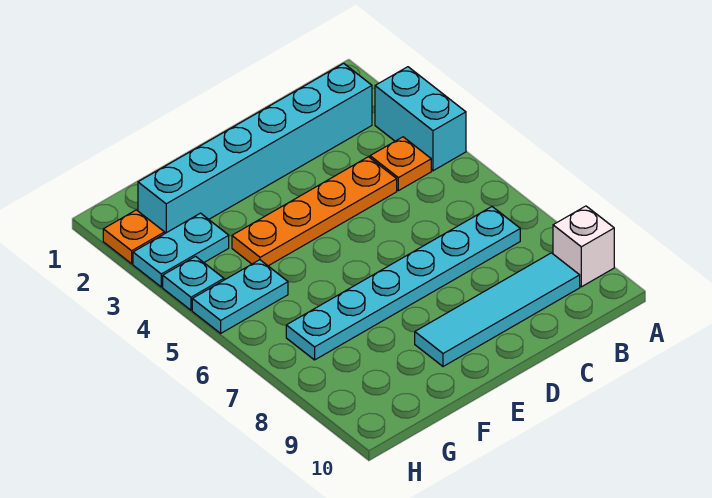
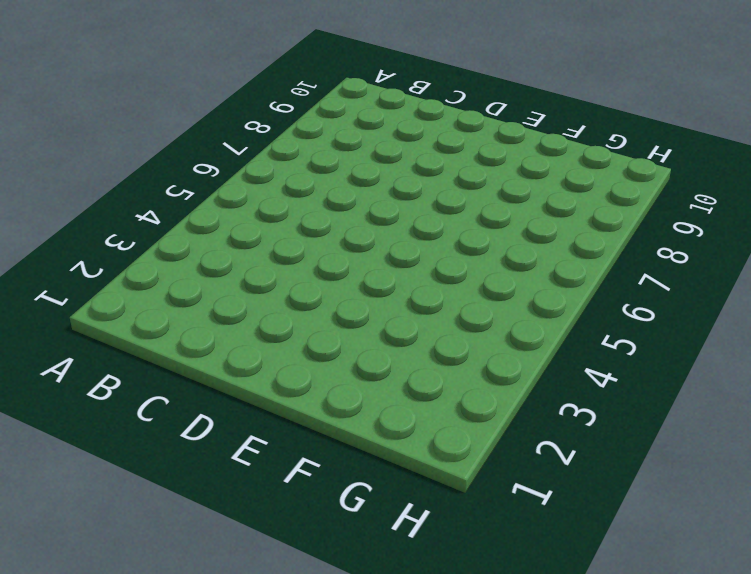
none -> cyan 1x2 brick [375,67,466,171]
none -> white 1x1 brick [553,206,614,287]

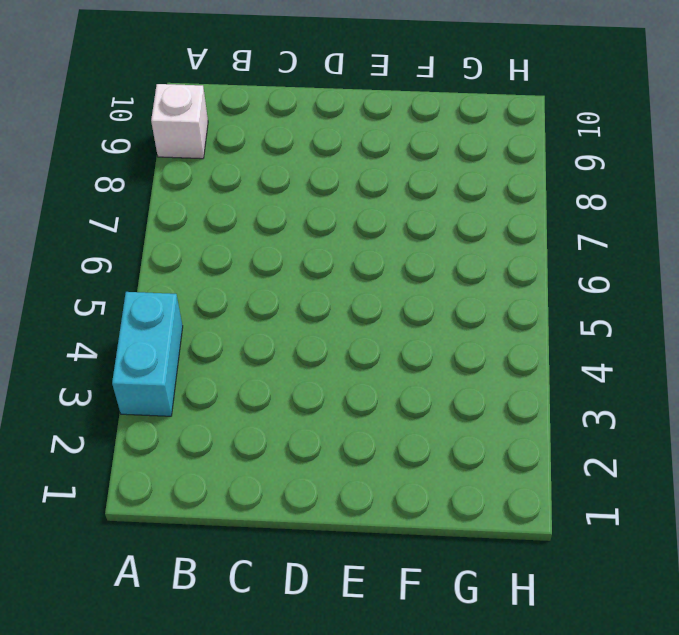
none -> cyan 1x6 brick [138,63,372,233]
none -> orange 1x1 plate [370,137,431,191]

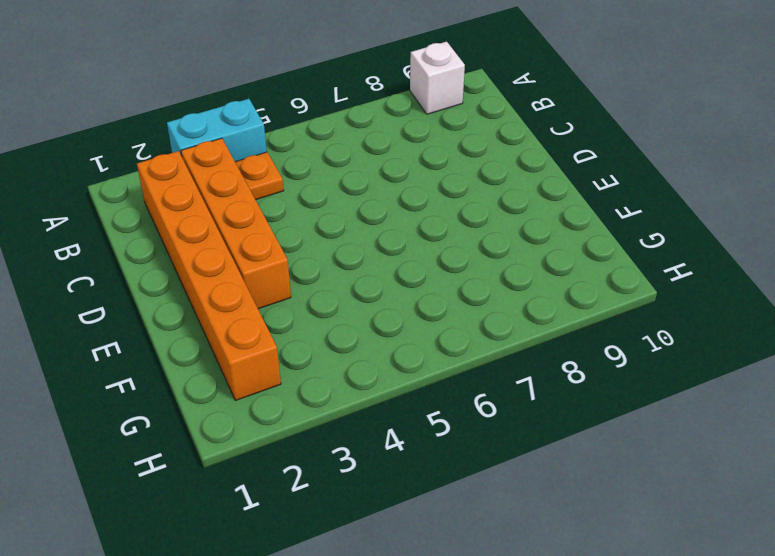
orange 1x6 brick [137,151,281,401] -> cyan 1x6 brick [138,63,372,233]
orange 1x4 brick [181,138,291,309] -> none
none -> cyan 1x6 plate [286,207,520,360]
none -> cyan 1x4 tile [415,253,580,366]

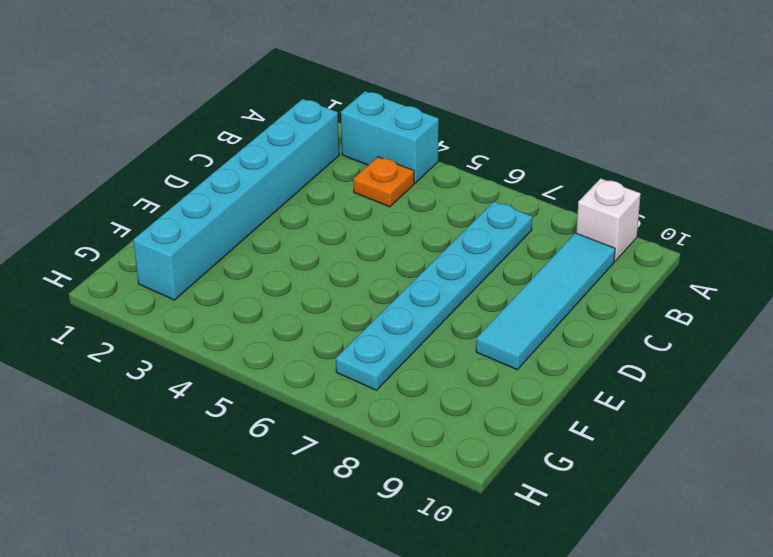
none -> orange 1x4 plate [232,157,397,266]
none -> cyan 1x2 plate [133,213,229,287]

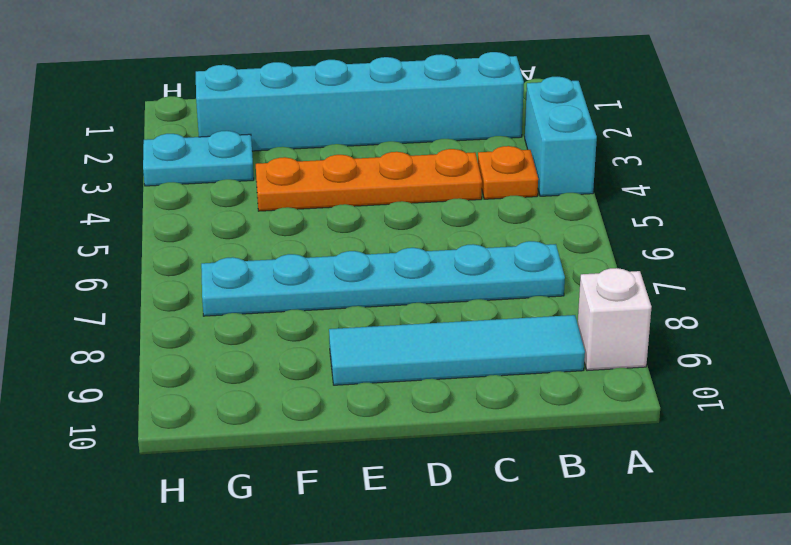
none -> cyan 1x2 plate [192,260,288,333]
none -> orange 1x1 plate [103,210,165,264]

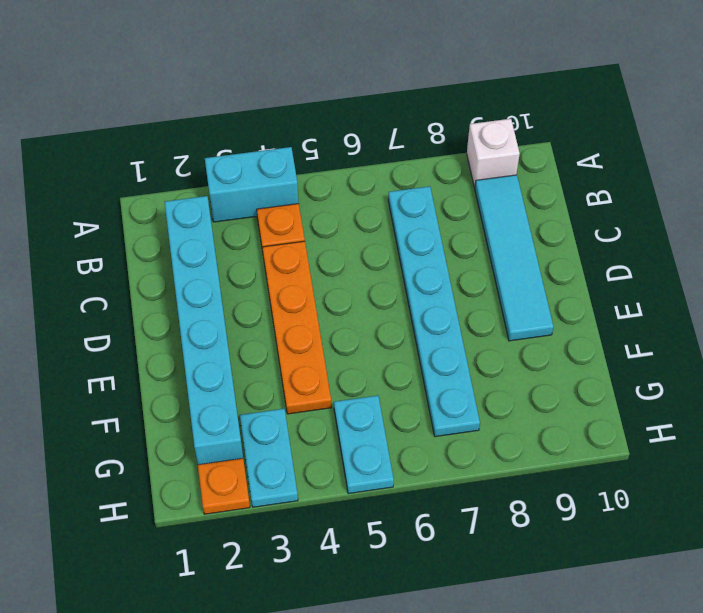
none -> cyan 1x1 plate [163,256,224,310]

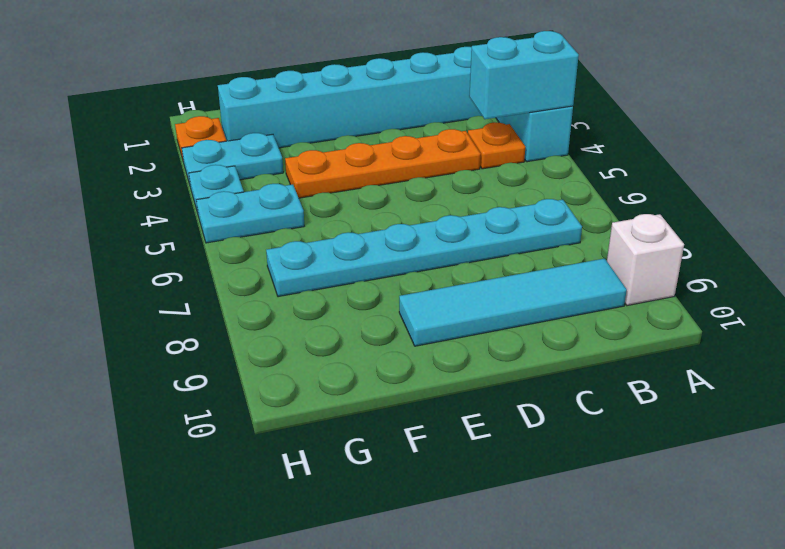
cyan 1x2 brick [469,31,579,119] -> none

